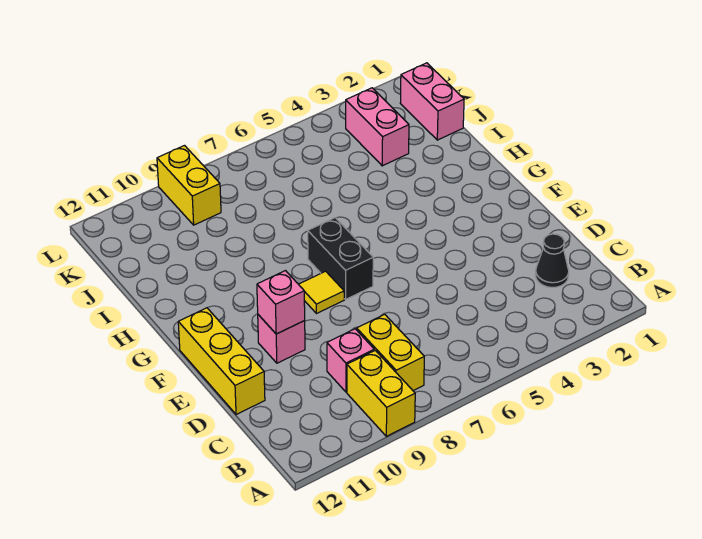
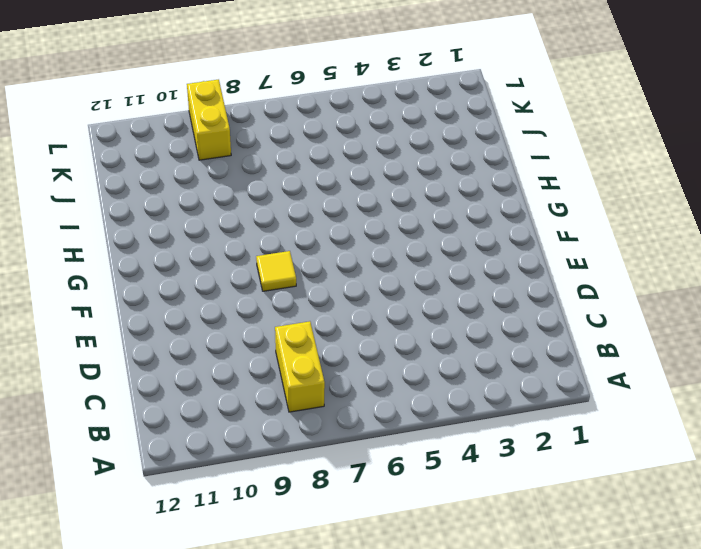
none -> yellow 1x2 brick [347,350,415,436]
none -> black 1x1 cone [535,234,569,287]
none -> pink 1x1 brick [327,329,374,392]

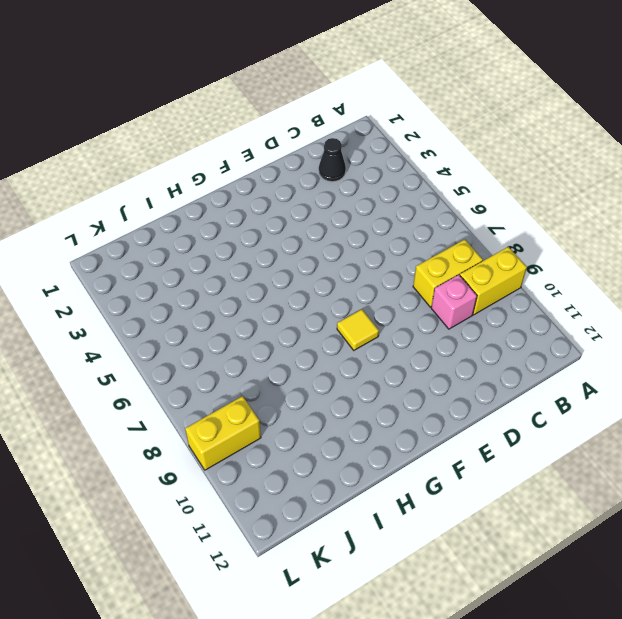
none -> yellow 1x3 brick [178,308,265,415]
none -> pink 1x1 brick [258,315,305,363]
none -> black 1x2 brick [308,218,373,299]

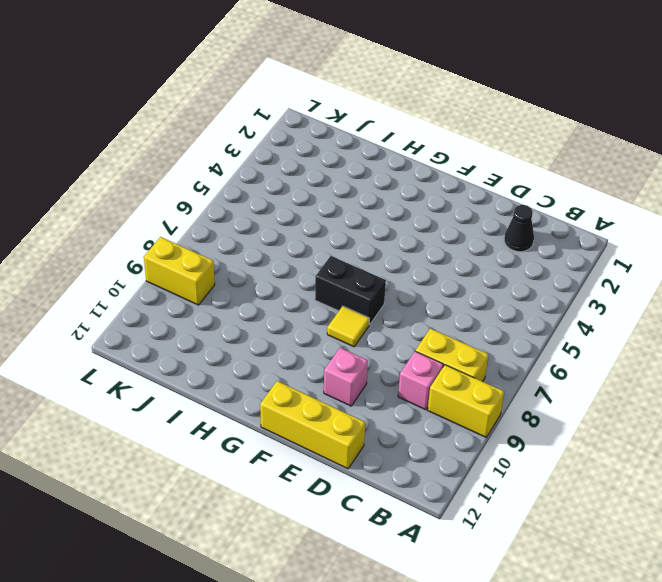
none -> pink 1x2 brick [400,63,464,140]
none -> pink 1x2 brick [346,88,409,166]
none -> pink 1x1 brick [257,271,305,334]

